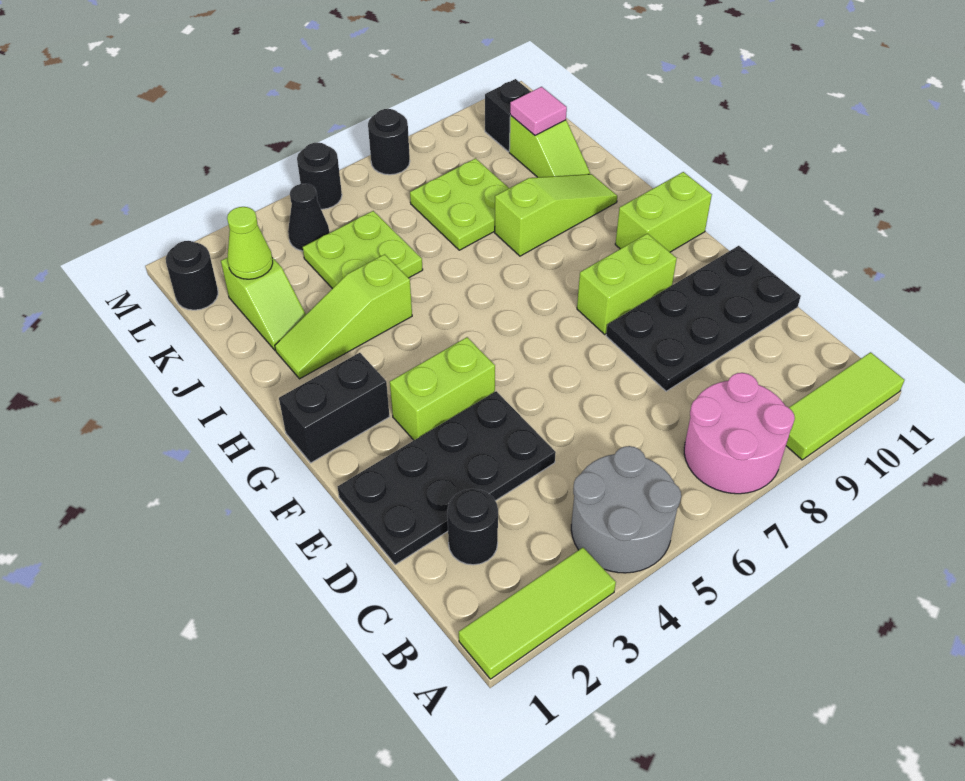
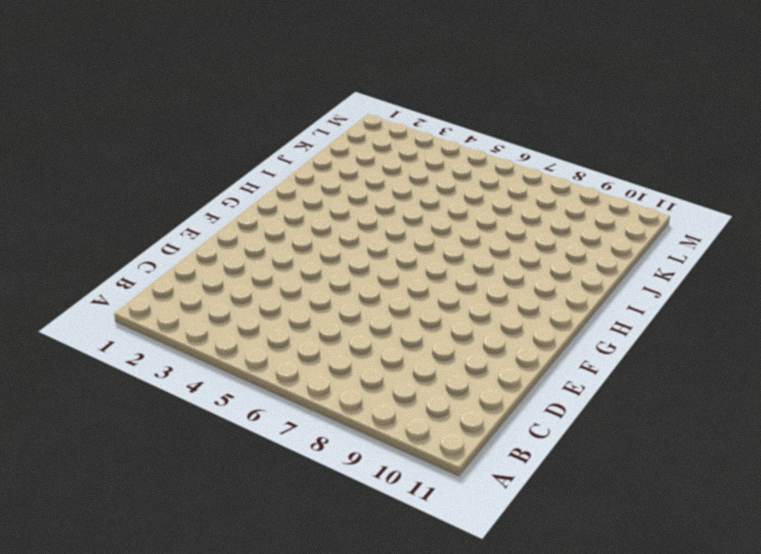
none -> lime 1x3 tile [459,548,616,679]
none -> grey 2x2 round brick [571,446,681,573]
none -> pink 2x2 round brick [684,373,795,494]

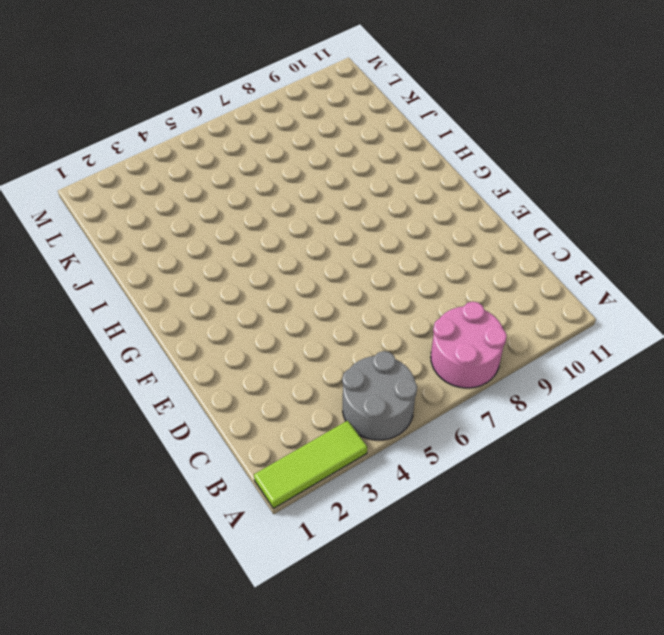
none -> lime 1x3 tile [786,352,904,460]
none -> black 1x1 round brick [447,489,498,565]
none -> black 2x4 plate [338,391,556,565]

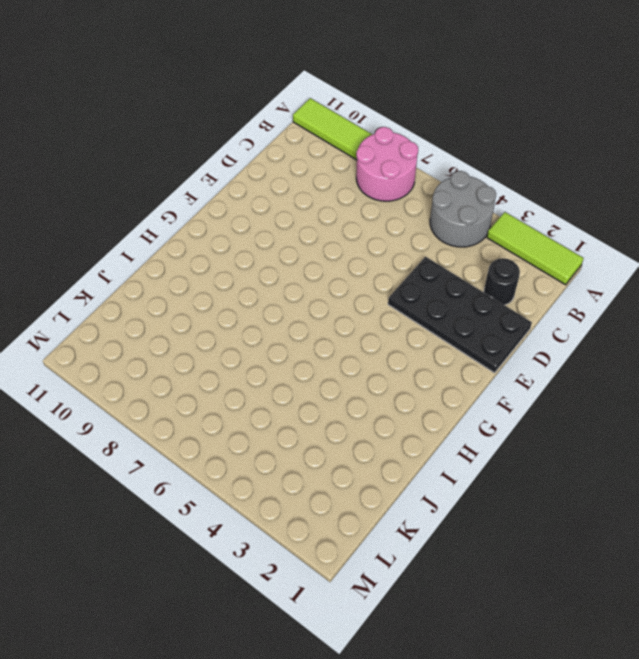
none -> black 2x4 plate [606,246,801,391]
none -> lime 1x2 brick [390,337,495,440]
none -> lime 1x2 brick [577,233,677,334]

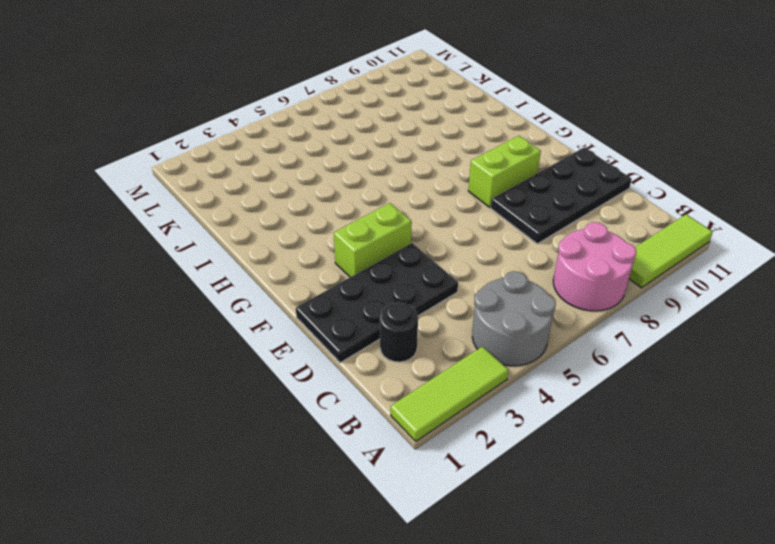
none -> black 1x2 brick [279,353,390,463]
none -> lime 1x2 brick [615,172,712,252]
none -> lime 1x3 slope [275,254,412,379]

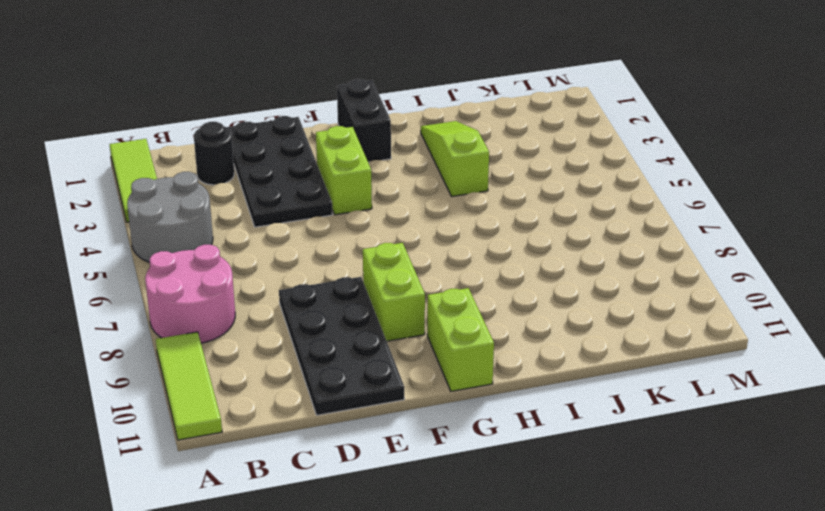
none -> lime 1x3 slope [495,174,617,256]
none -> lime 1x2 slope [221,257,306,350]
none -> lime 2x2 plate [303,211,423,289]

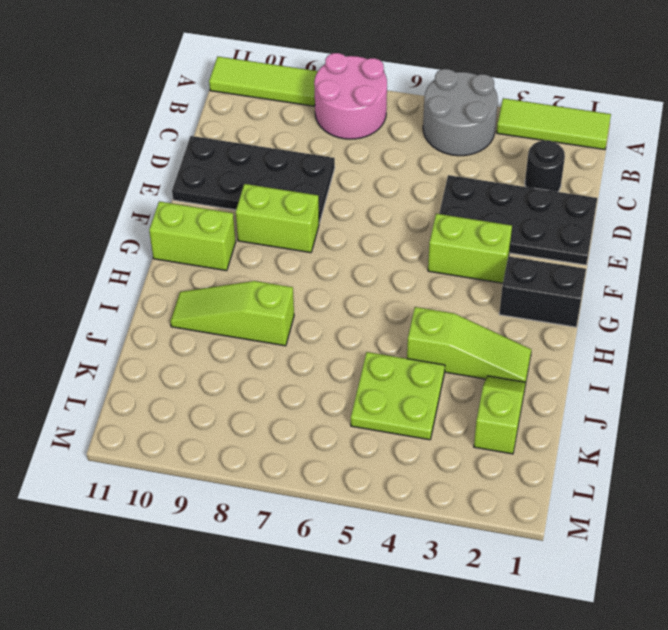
none -> lime 2x2 plate [410,158,509,250]
none -> lime 1x2 slope [509,115,590,177]
none -> black 1x1 round brick [166,241,218,310]

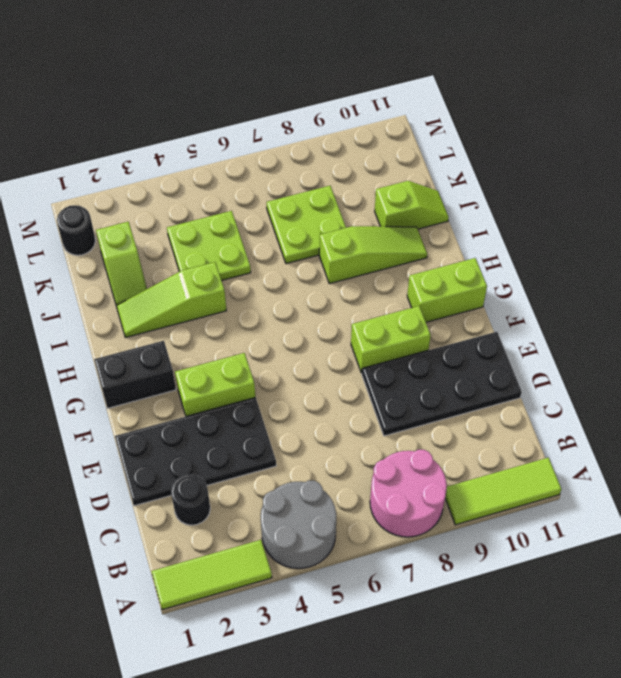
lime 1x2 slope [375,181,449,229] -> lime 1x2 slope turned to [509,115,590,177]
none -> black 1x1 cone [288,184,329,251]
none -> black 1x1 brick [485,79,531,152]
none -> black 1x1 round brick [297,143,342,209]

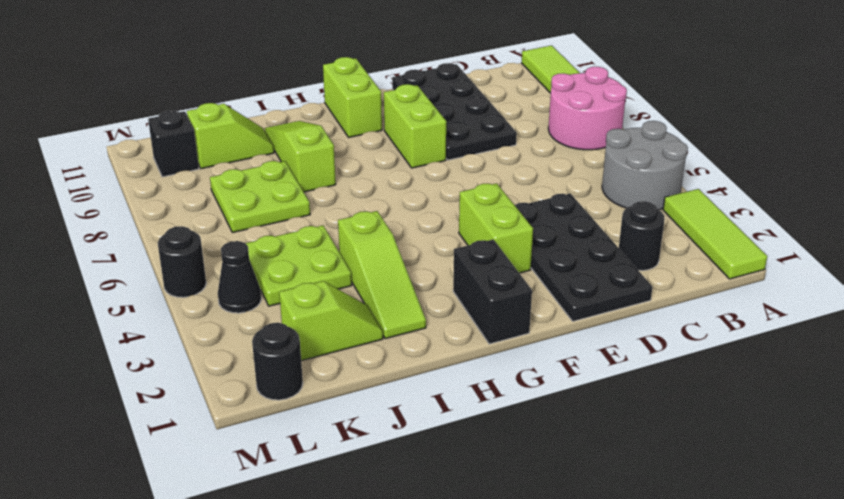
none -> black 1x1 round brick [368,109,410,175]
none -> lime 1x1 cone [227,207,273,279]
none -> pink 1x1 tile [510,87,567,135]

